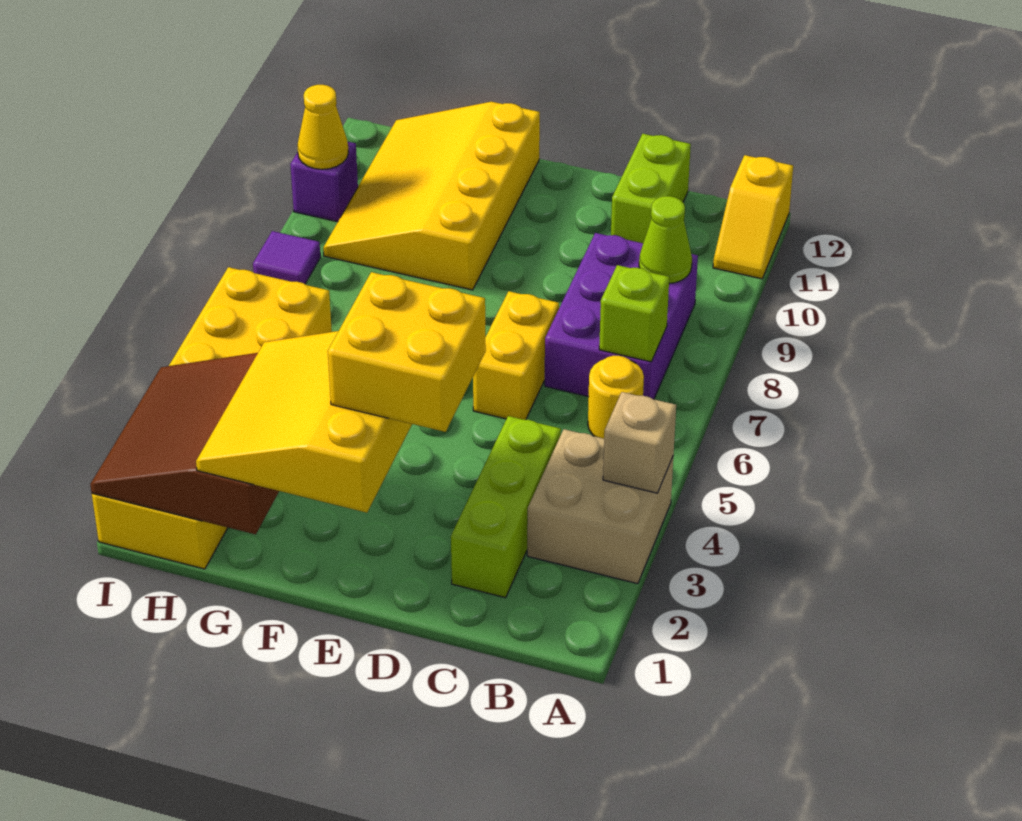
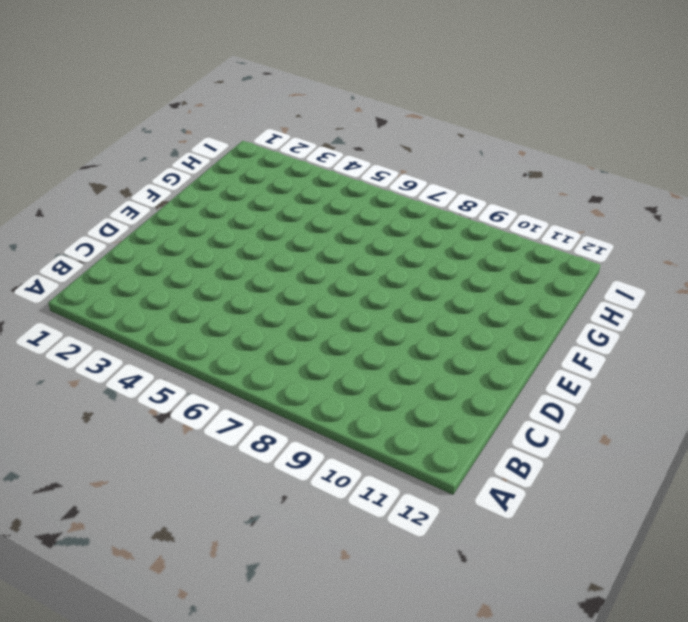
none -> tan 2x2 brick [527,429,673,584]
none -> yellow 1x2 slope [713,155,793,279]
none -> yellow 1x1 round brick [588,356,644,439]

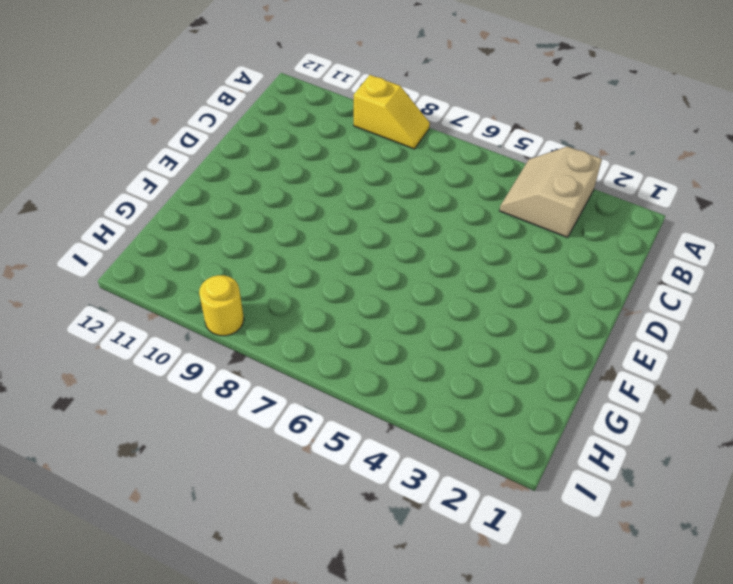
tan 2x2 slope [500,146,602,237] -> tan 2x2 brick [527,429,673,584]
yellow 1x2 slope [353,75,430,149] -> yellow 1x2 slope moved to [713,155,793,279]
yellow 1x1 round brick [199,275,244,336] -> yellow 1x1 round brick moved to [588,356,644,439]
none -> purple 2x3 brick [545,233,698,399]
none -> lime 1x3 brick [451,416,561,598]
none -> lime 1x2 brick [611,134,691,243]

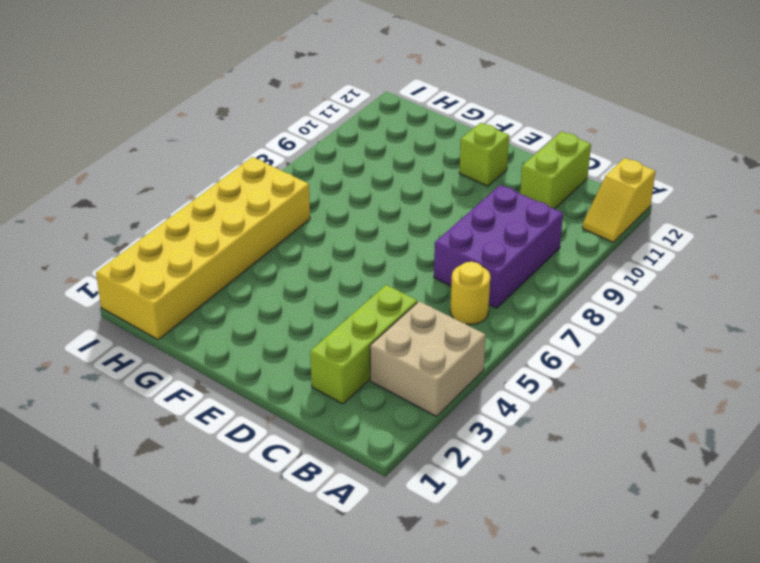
lime 1x1 brick [459,123,509,186] -> lime 1x1 brick moved to [599,265,669,362]
none -> yellow 1x2 brick [473,291,559,420]
none -> yellow 3x4 slope [323,102,540,290]
none -> purple 1x1 tile [253,231,320,284]

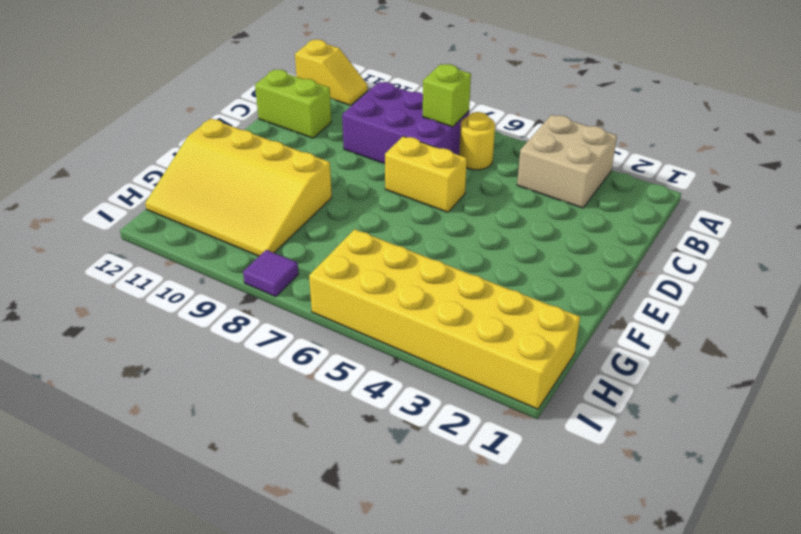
none -> lime 1x3 brick [451,416,561,598]
none -> purple 1x1 brick [290,142,358,222]
none -> tan 1x1 brick [603,392,676,493]

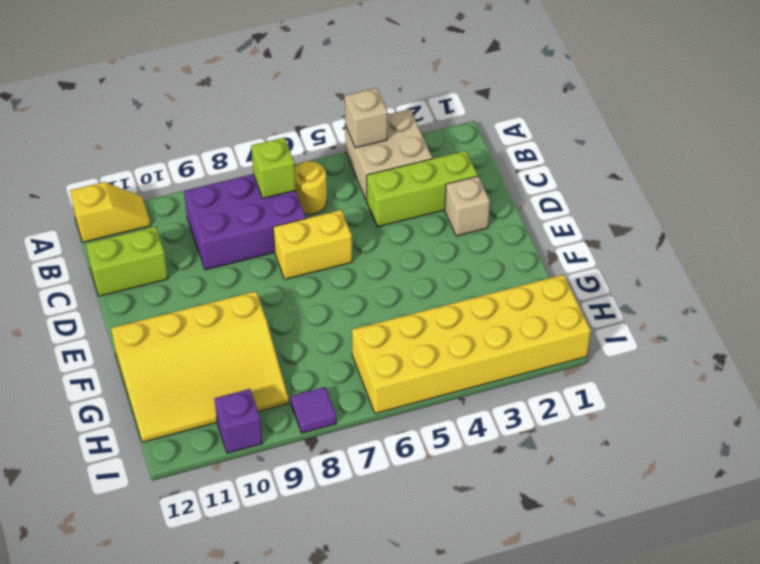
tan 1x1 brick [445,176,490,236] -> none
none -> lime 1x1 cone [639,196,692,283]
none -> brown 3x3 slope [90,353,279,534]
none -> yellow 1x1 cone [297,85,348,169]

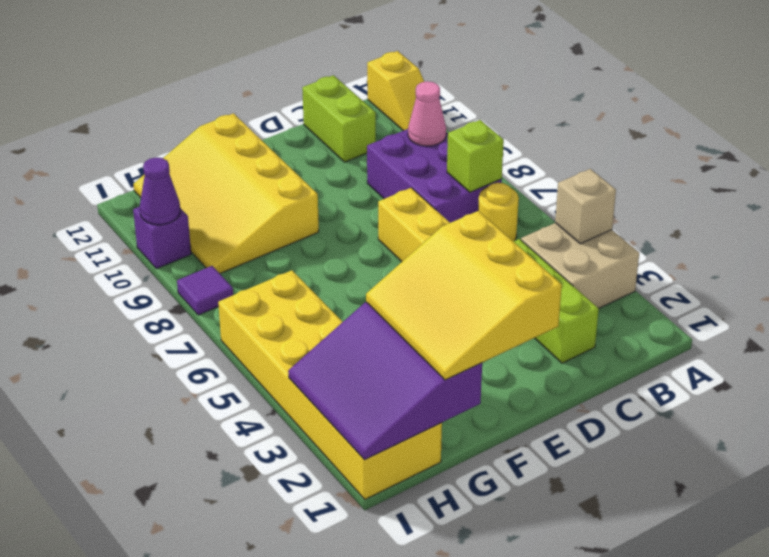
pink 1x1 cone [408,81,446,146] -> lime 1x1 cone [639,196,692,283]
purple 3x3 slope [288,302,482,460] -> brown 3x3 slope [90,353,279,534]
purple 1x1 cone [140,157,180,225] -> yellow 1x1 cone [297,85,348,169]
none -> yellow 2x2 brick [328,272,486,432]

